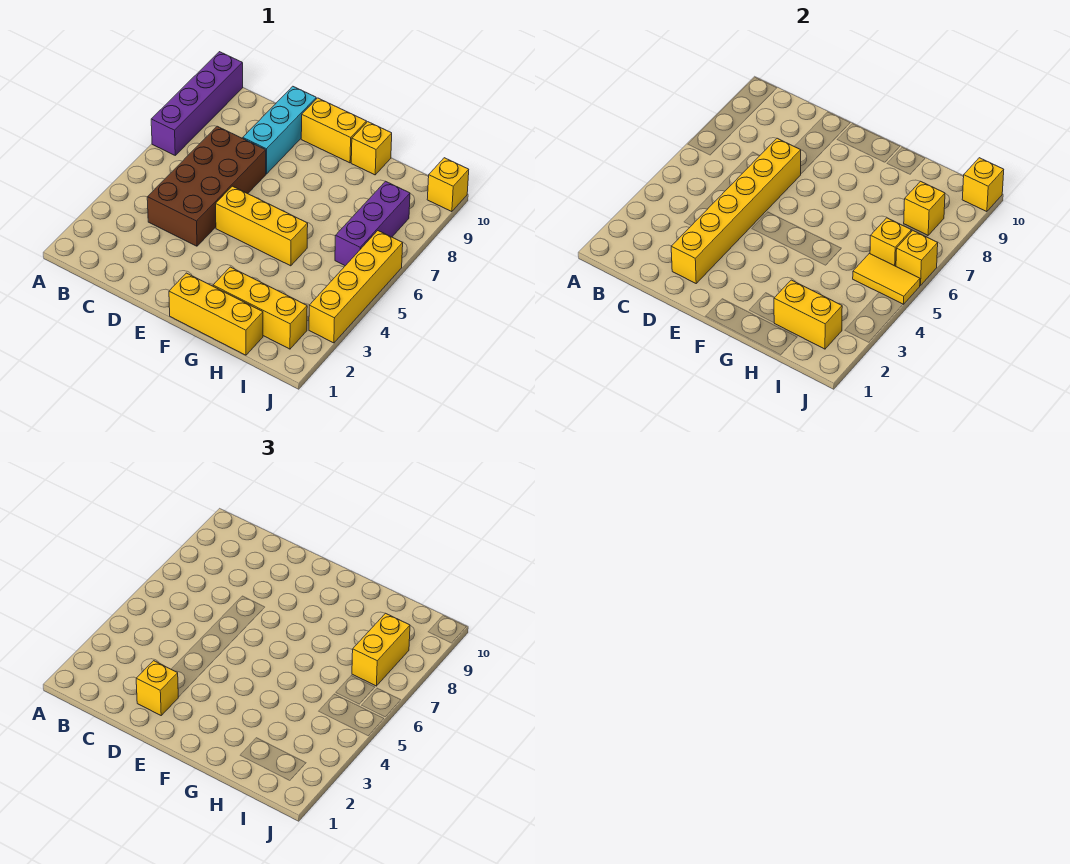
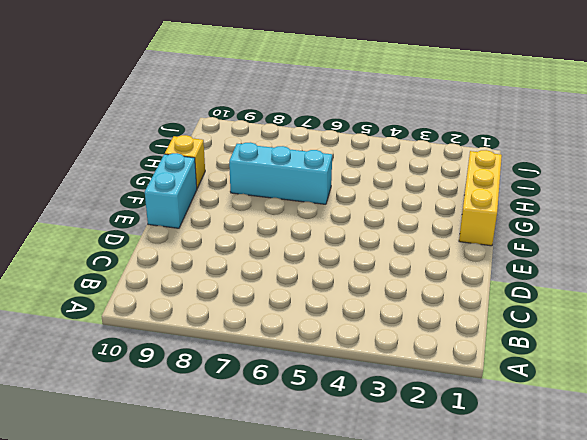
cyan 1x2 brick [145,153,197,228] -> yellow 1x2 brick [301,98,366,163]
cyan 1x3 brick [229,142,332,204] -> cyan 1x3 brick moved to [243,86,316,174]
none -> purple 1x4 brick [151,52,243,155]
none -> brown 2x4 brick [147,126,266,246]
none -> yellow 1x3 brick [216,186,308,266]

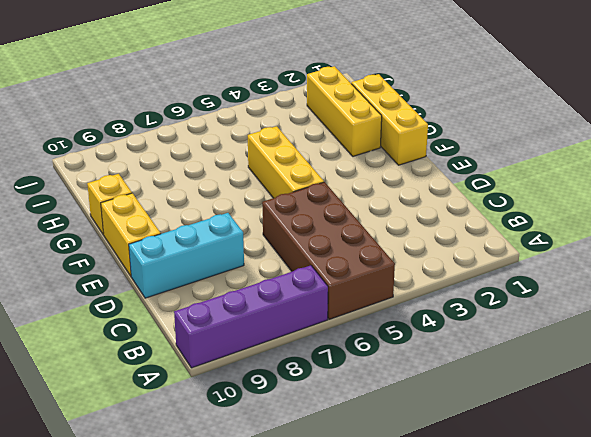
brown 2x4 brick [262,182,395,319] -> brown 2x4 brick turned to [147,126,266,246]
none -> purple 1x3 brick [335,181,410,266]
none -> yellow 1x4 brick [309,231,403,343]
none -> yellow 1x1 brick [427,158,469,212]

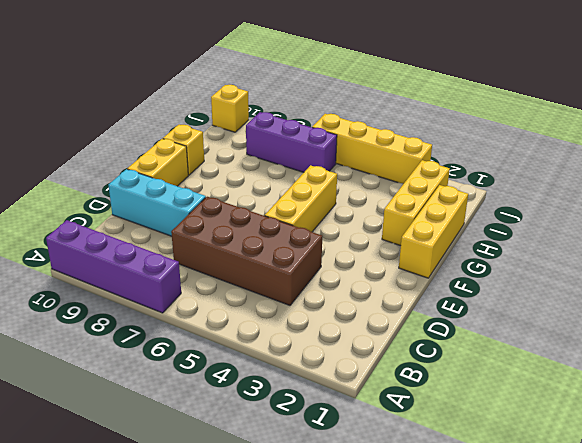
none -> yellow 1x6 brick [671,138,801,283]
none -> yellow 1x2 brick [774,280,842,349]
none -> yellow 1x2 tile [853,253,920,304]

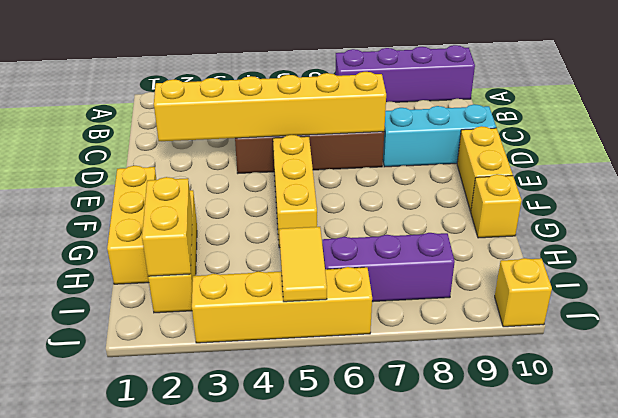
none -> yellow 1x1 brick [870,218,911,266]
none -> yellow 1x1 brick [904,181,945,235]
none -> yellow 1x1 brick [896,231,938,285]

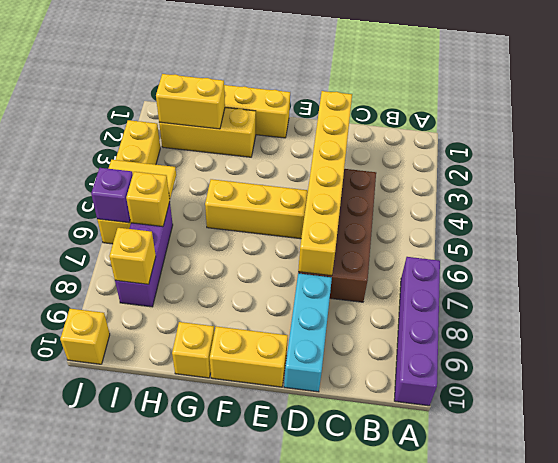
purple 1x1 brick [91,168,133,223] -> yellow 1x1 brick [896,231,938,285]
none -> yellow 1x1 brick [962,158,1004,212]
none -> yellow 1x1 brick [136,661,178,715]
none -> yellow 1x2 brick [352,613,410,686]

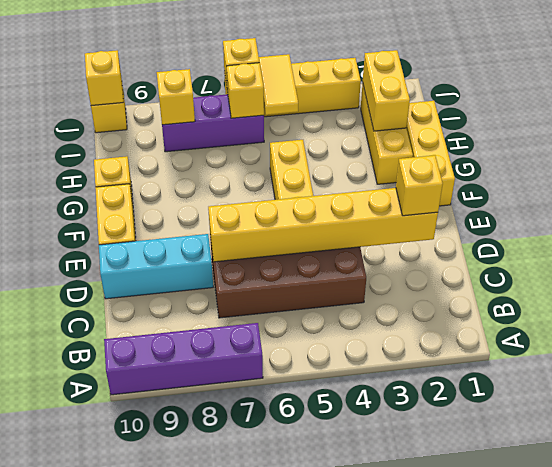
none -> yellow 1x2 brick [352,613,410,686]

